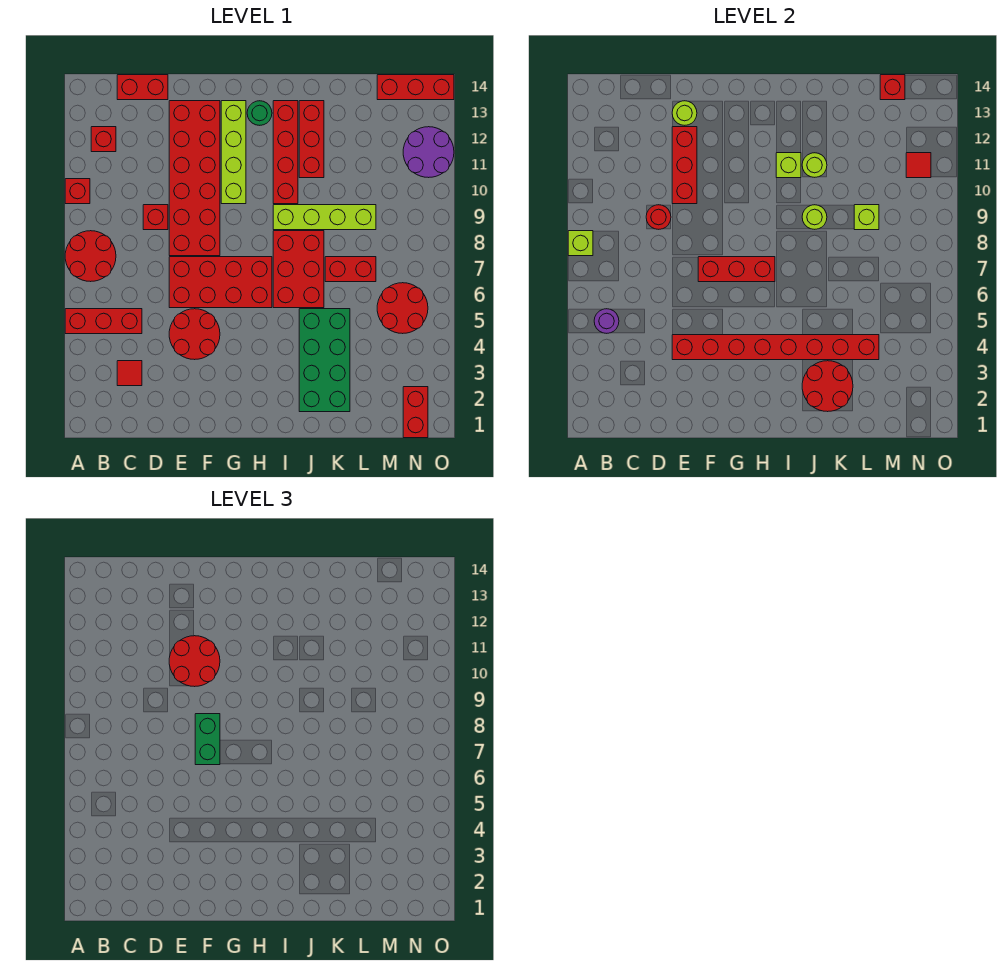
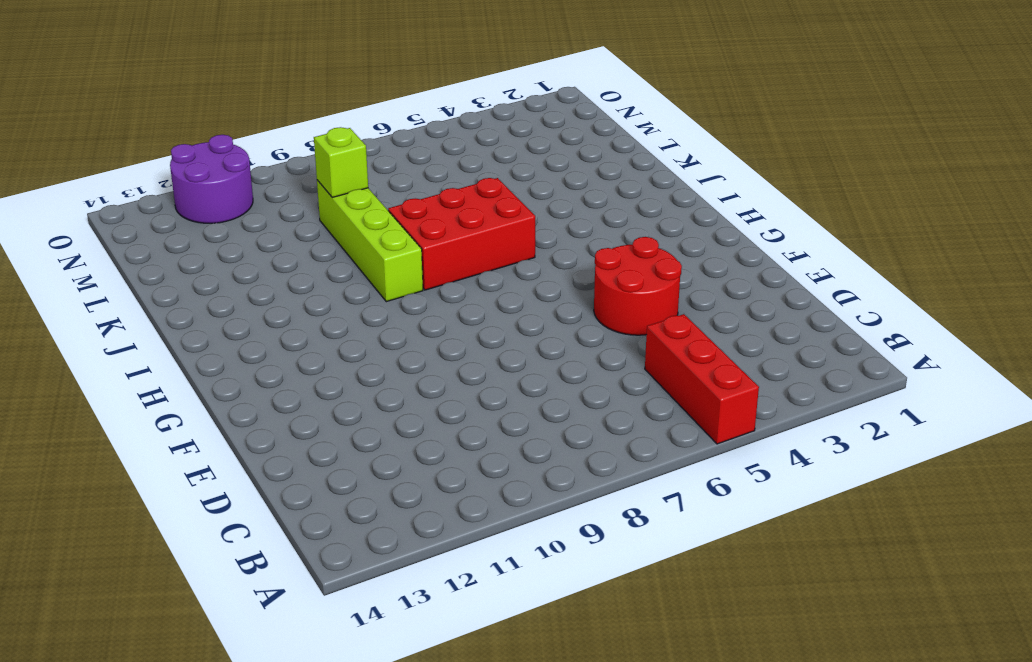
none -> red 2x2 round brick [65,231,116,282]
none -> red 1x1 brick [65,179,90,204]
none -> red 1x1 brick [91,127,116,152]
none -> red 1x1 tile [117,361,142,386]

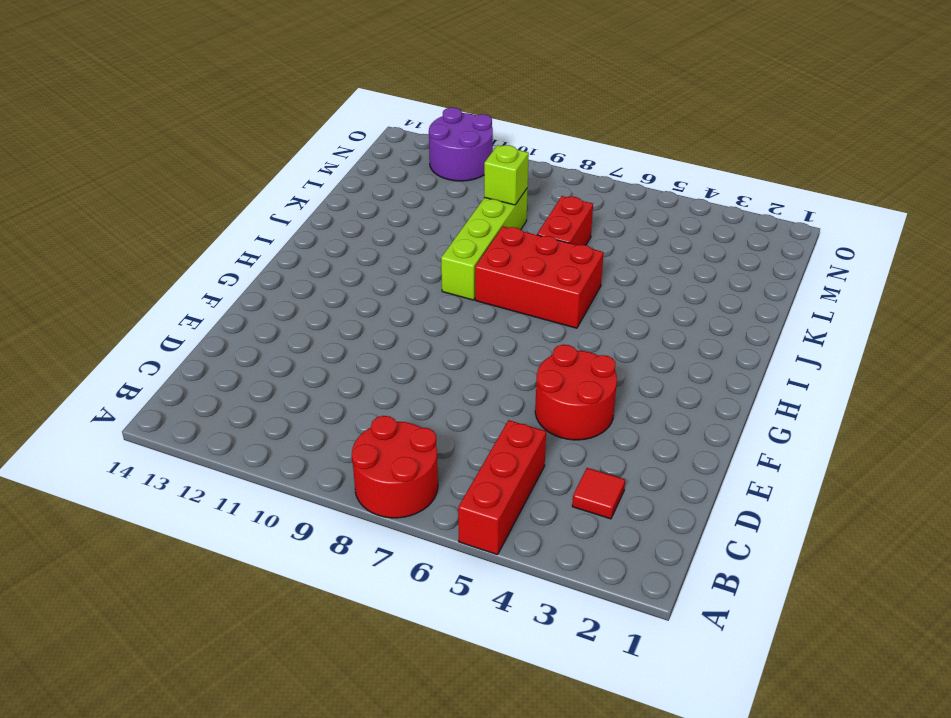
none -> red 1x1 brick [65,179,90,204]
none -> red 1x1 brick [91,127,116,152]
none -> red 1x2 brick [117,75,168,100]
none -> red 1x1 brick [143,205,168,230]

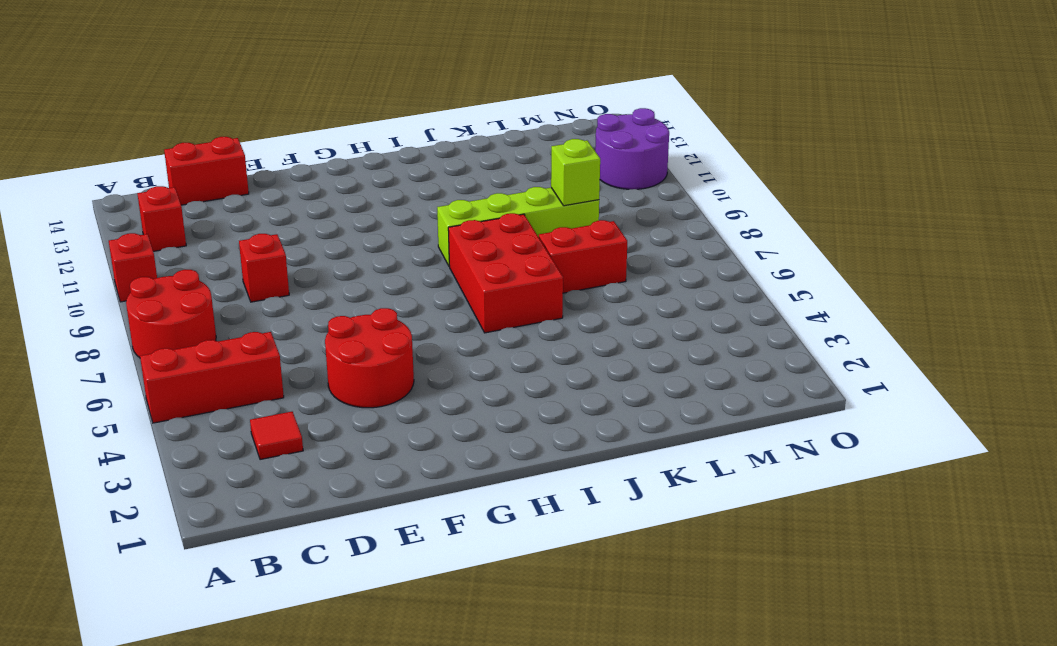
none -> red 2x4 brick [169,257,272,308]
none -> red 2x6 brick [169,101,220,256]
none -> lime 1x4 brick [221,101,246,204]
none -> green 1x1 round brick [247,101,272,125]

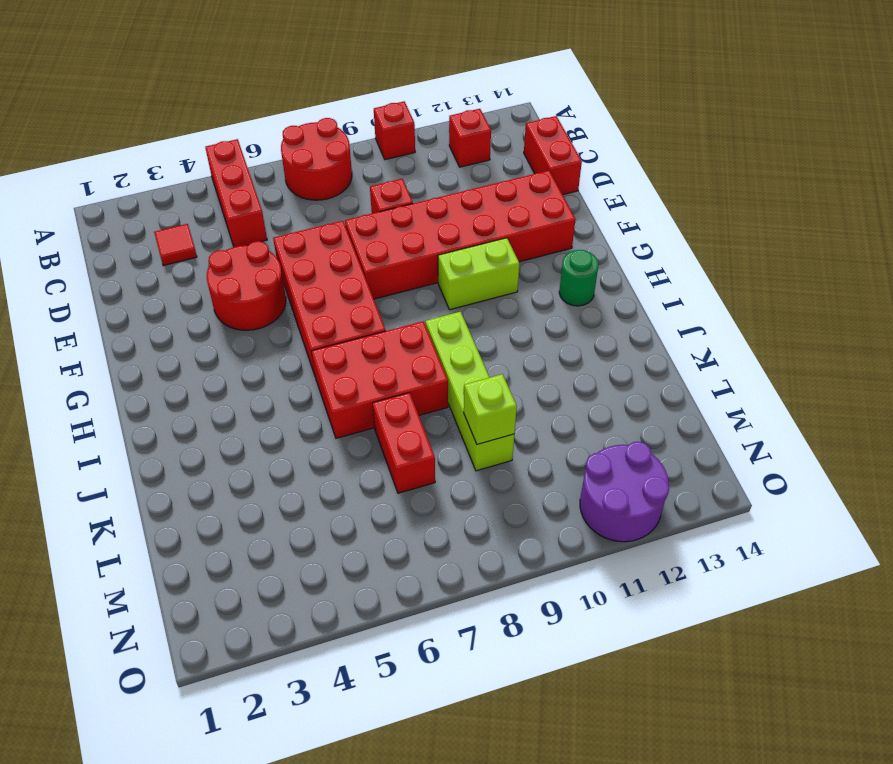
lime 1x2 brick [438,238,519,310] -> lime 1x4 brick [221,101,246,204]
none -> red 1x4 brick [273,101,298,204]
none -> green 2x4 brick [299,309,350,412]
none -> red 1x3 brick [299,101,324,178]
none -> red 2x2 round brick [377,283,428,334]

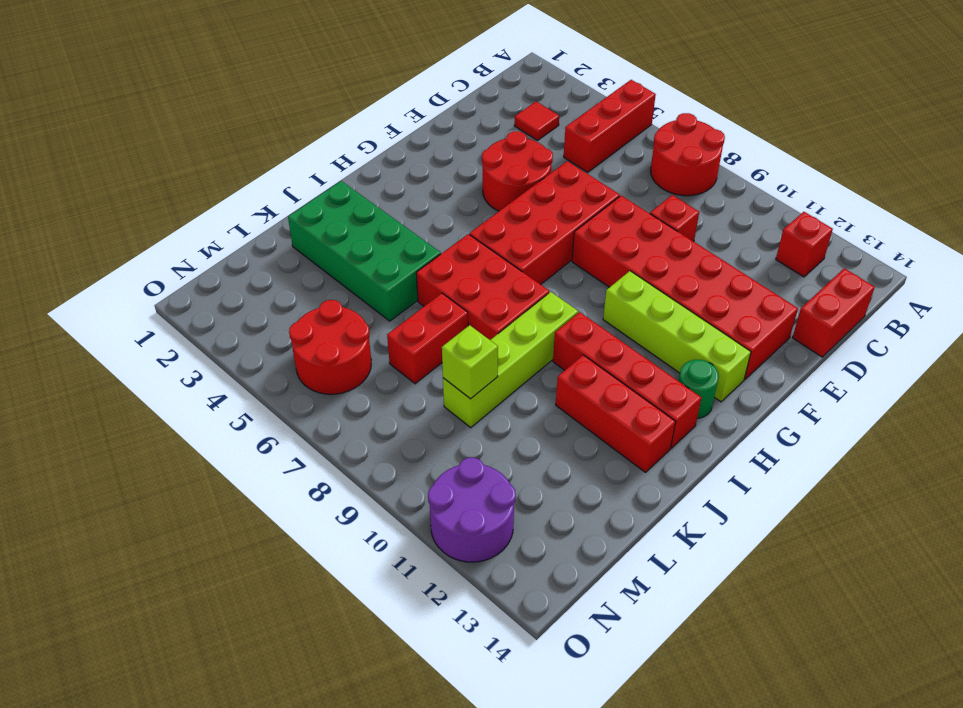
none -> red 1x1 brick [65,179,90,204]
none -> red 1x3 brick [377,75,454,100]
none -> red 1x2 brick [403,387,428,438]
none -> lime 1x1 brick [568,231,593,256]

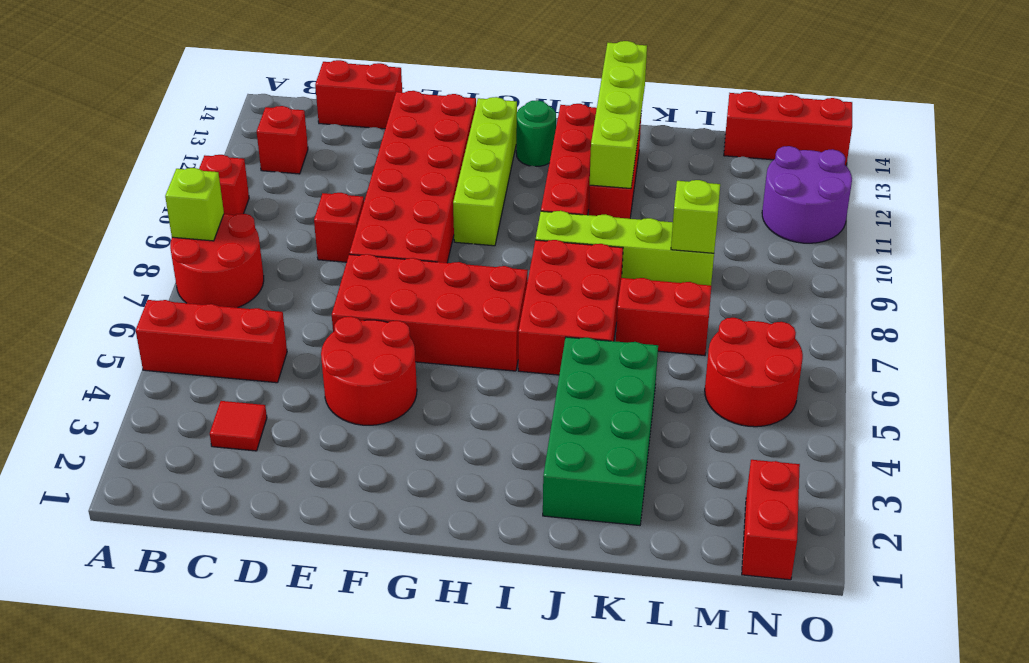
lime 1x4 brick [590,41,647,189] -> lime 1x1 round brick [802,153,827,177]
none -> purple 1x1 round brick [594,309,619,333]
none -> red 1x1 round brick [646,205,671,229]
none -> red 1x8 brick [672,335,879,360]
none -> red 1x3 brick [672,127,697,204]

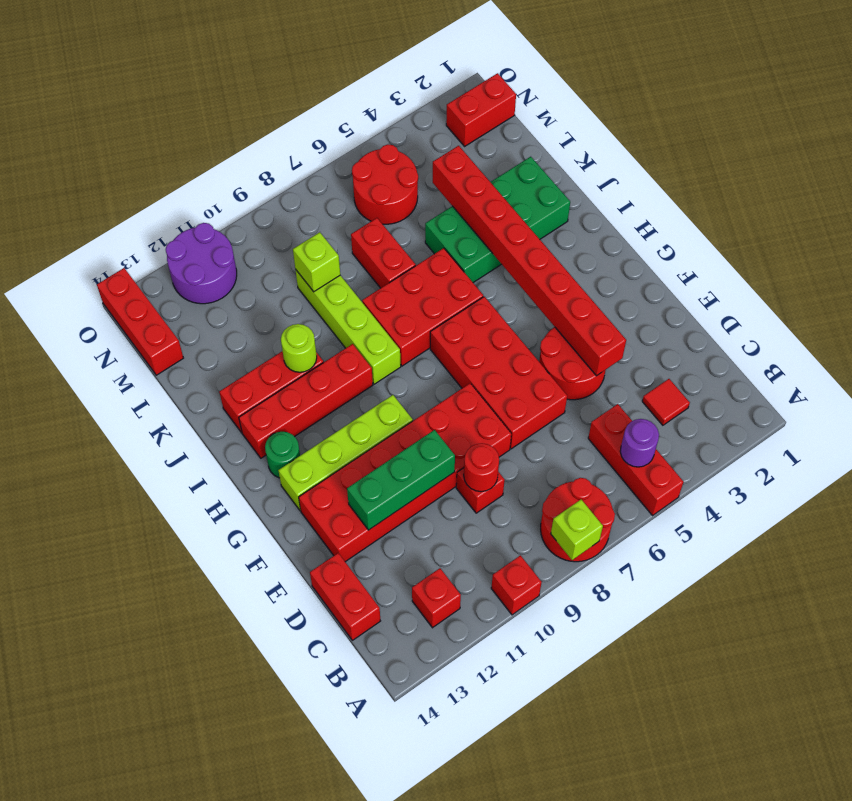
green 1x3 brick [347,430,455,530] -> red 1x3 brick [672,127,697,204]
none -> lime 1x1 round brick [672,101,697,125]
none -> red 1x3 brick [698,257,775,282]
none -> lime 1x1 brick [776,153,801,178]
none -> red 2x2 round brick [802,361,853,412]

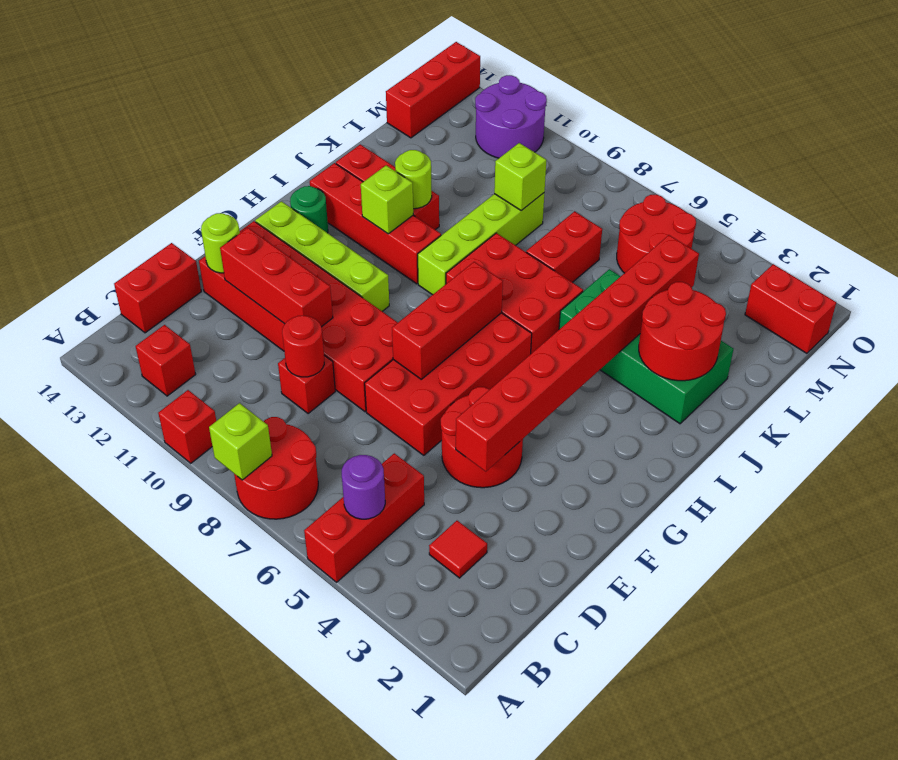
none -> lime 1x1 round brick [802,205,827,229]
none -> red 1x1 brick [880,75,905,100]
none -> red 1x1 tile [906,153,931,178]
none -> red 2x2 round brick [169,636,220,687]

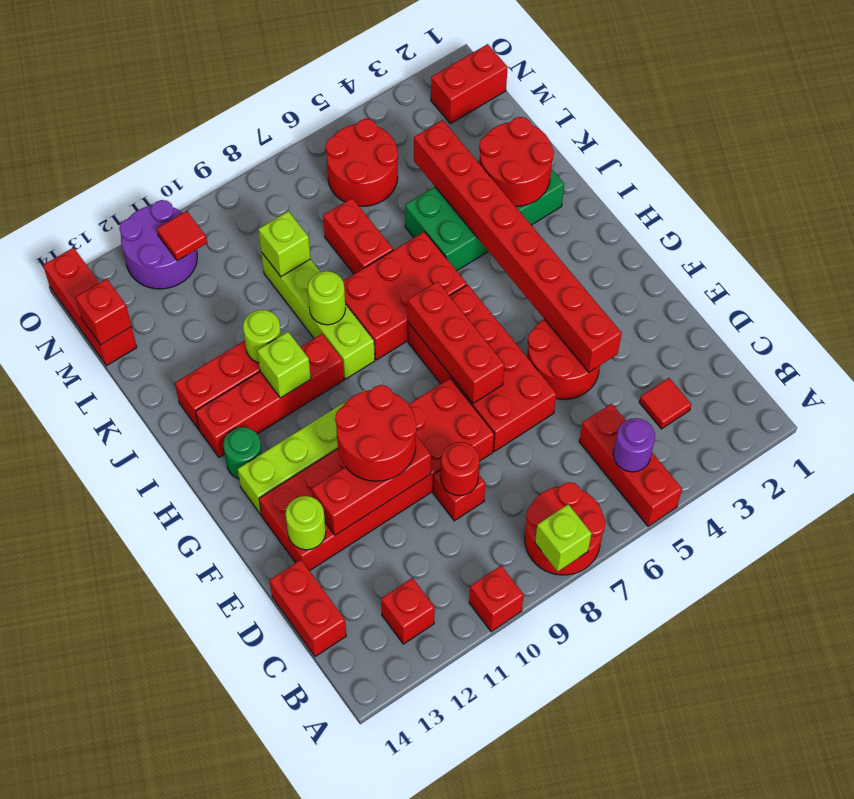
none -> green 1x2 brick [195,714,220,765]

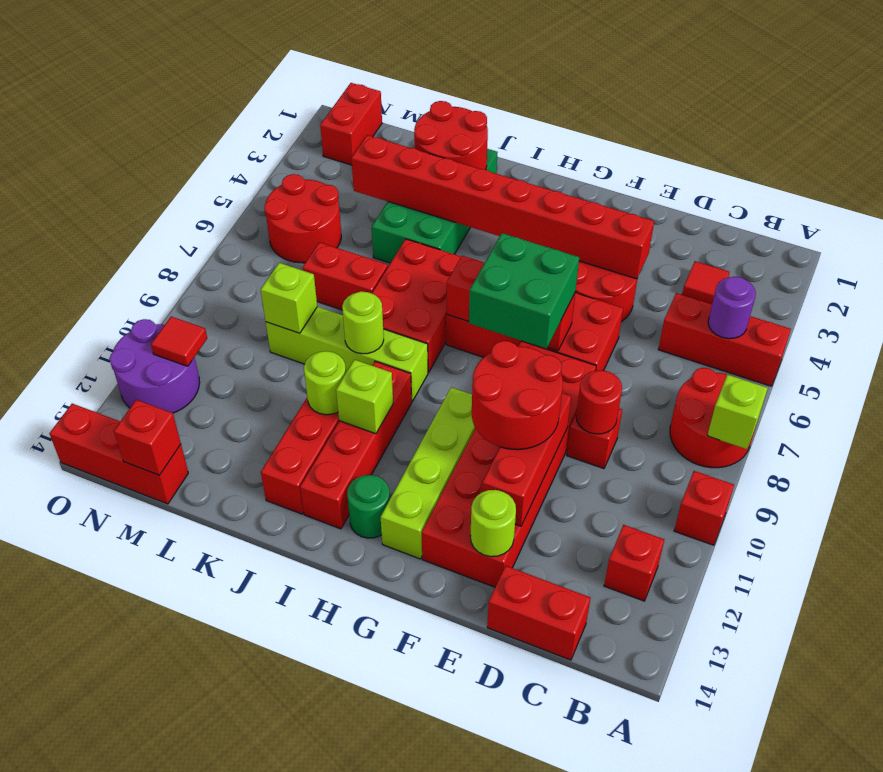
green 2x2 brick [469,233,579,349] -> green 1x2 brick [195,714,220,765]

